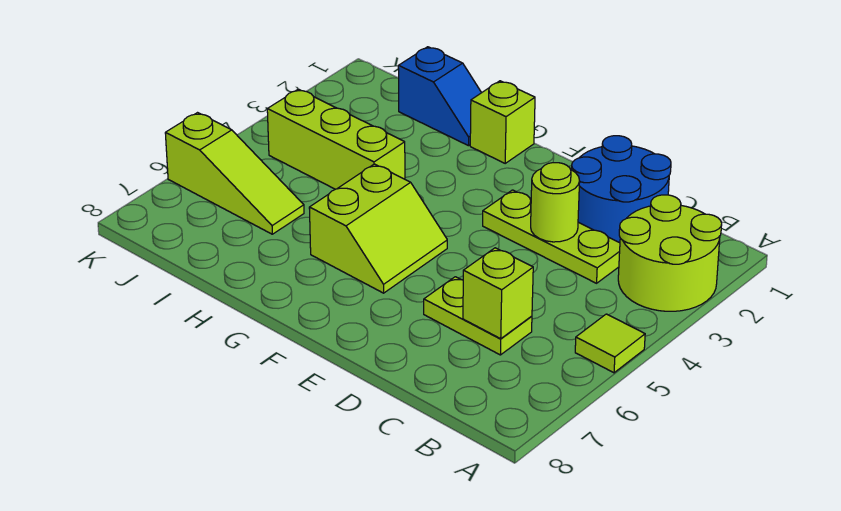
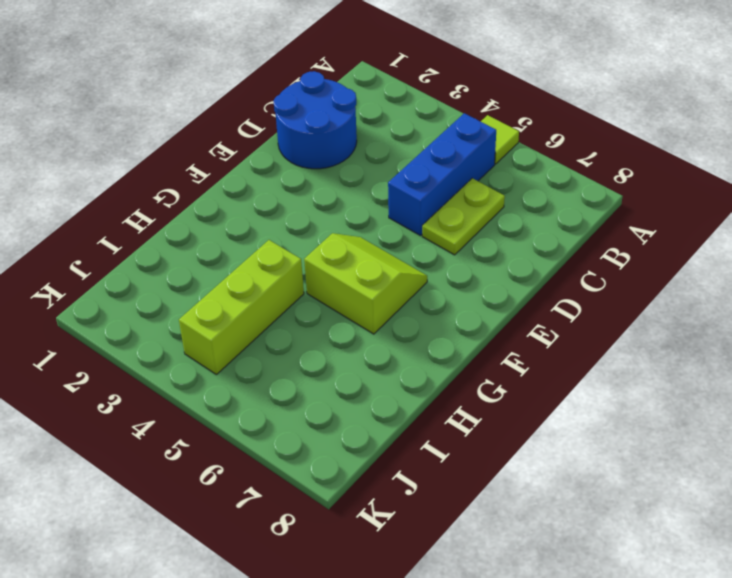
blue 1x3 brick [388,113,496,236] -> none
none -> lime 2x2 round brick [618,195,722,311]
none -> lime 1x3 plate [483,190,620,283]
none -> lime 1x1 brick [470,81,535,163]

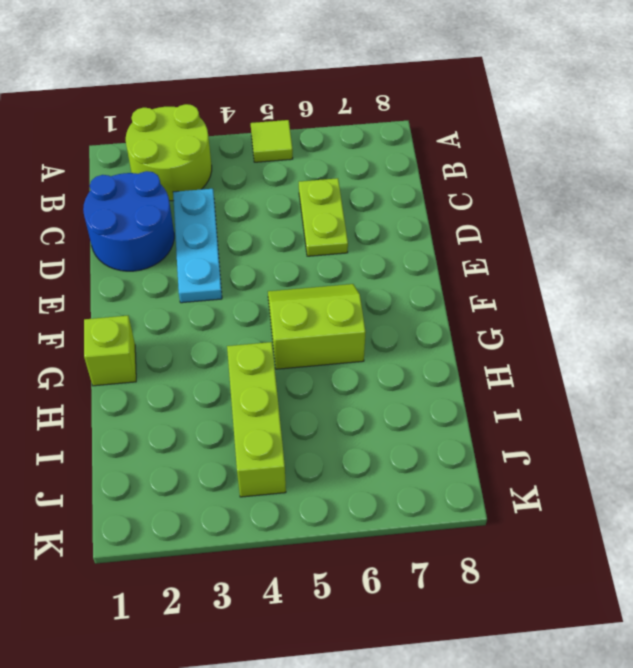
cyan 1x3 plate [173,189,222,303] -> lime 1x3 plate [483,190,620,283]
none -> blue 1x2 slope [398,47,481,146]
none -> lime 1x3 slope [165,113,304,234]
none -> lime 1x1 brick [463,248,533,339]

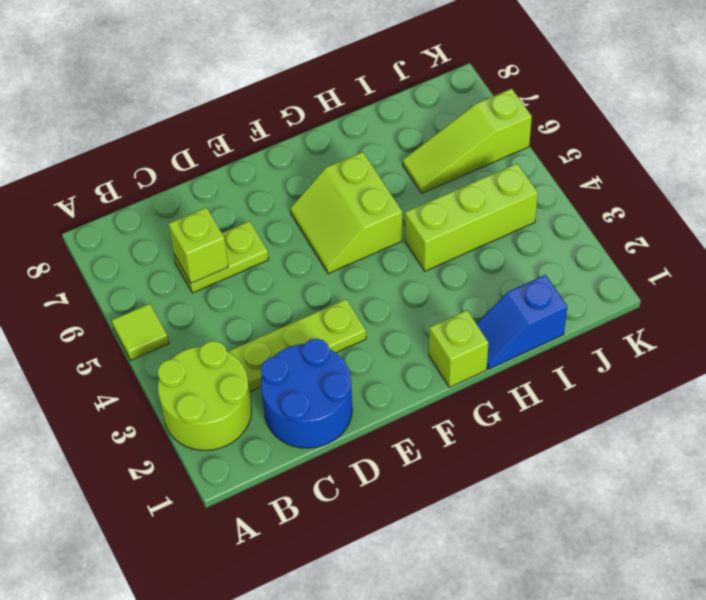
none -> lime 1x1 round brick [531,163,580,242]

